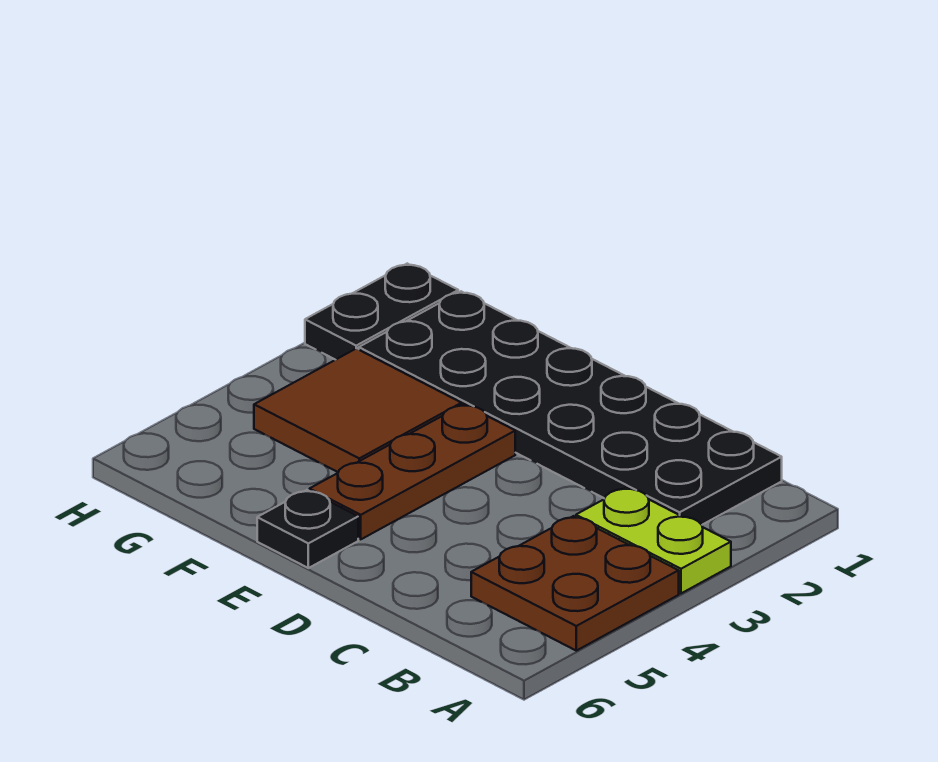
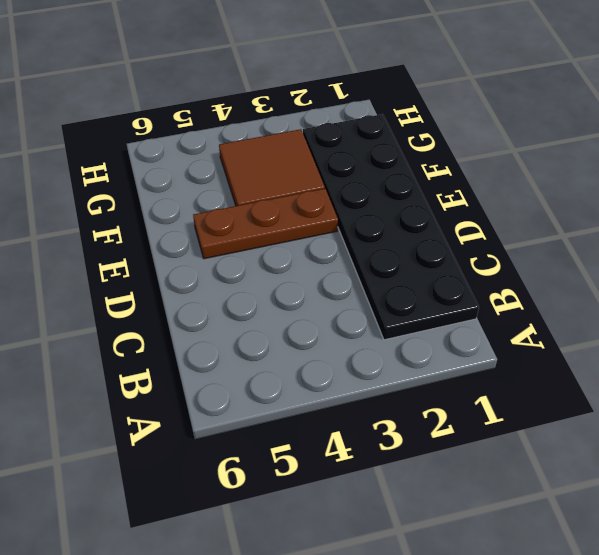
none -> lime 1x2 plate [576,488,731,593]
none -> brown 2x2 plate [471,516,679,651]

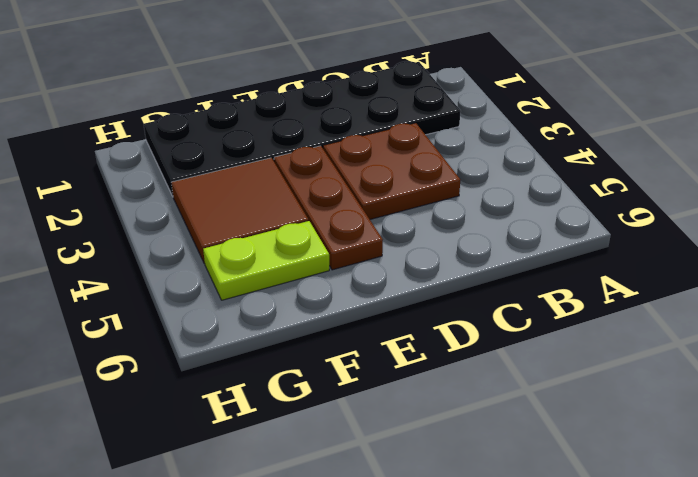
brown 2x2 plate [323,123,460,219] -> brown 2x2 plate moved to [471,516,679,651]
lime 1x2 plate [203,221,329,300] -> lime 1x2 plate moved to [576,488,731,593]
none -> black 1x1 plate [257,490,358,568]
none -> black 1x2 plate [305,264,458,360]

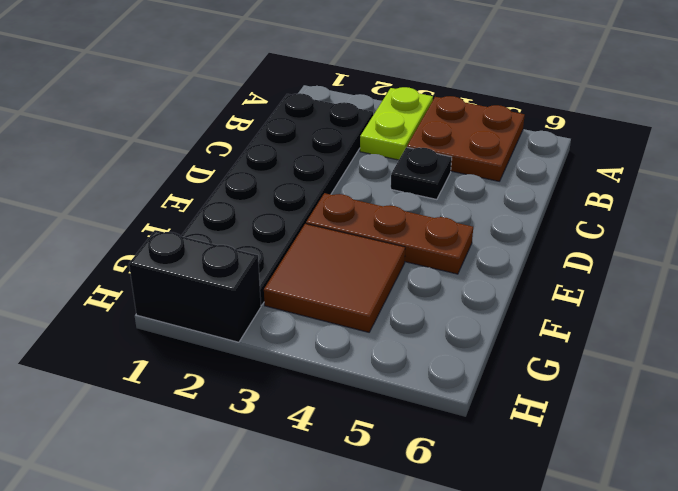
black 1x1 plate [391,147,452,199] -> black 1x1 plate moved to [257,490,358,568]
black 1x2 brick [129,230,261,342] -> black 1x2 plate [305,264,458,360]

